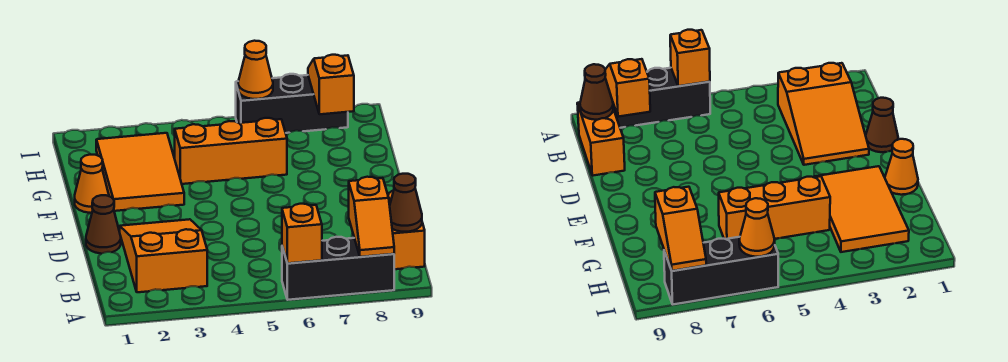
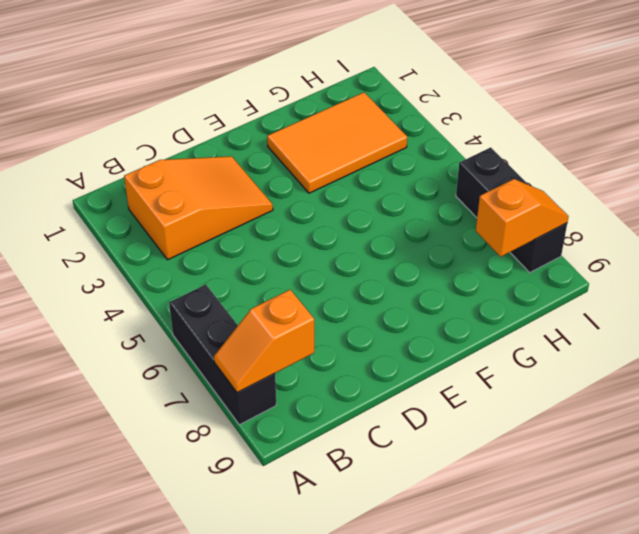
none -> orange 1x2 brick [388,191,425,269]
none -> brown 1x1 cone [86,195,121,254]
none -> orange 1x1 cone [75,155,109,213]

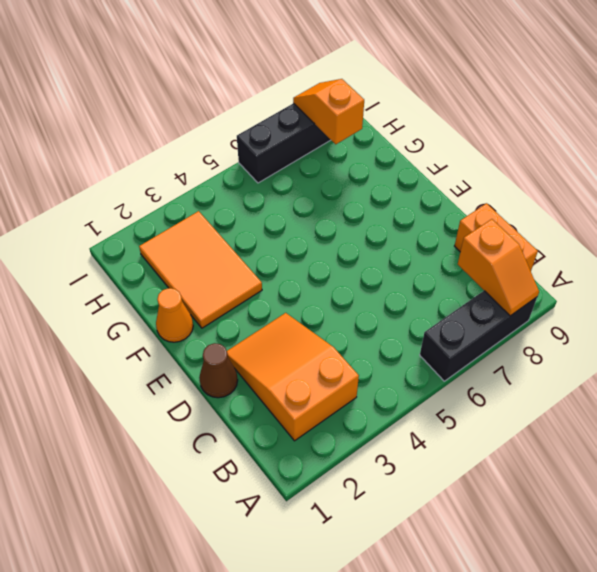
none -> orange 1x3 brick [175,118,287,184]
none -> orange 1x1 brick [282,204,322,263]
none -> brown 1x1 cone [390,174,422,232]

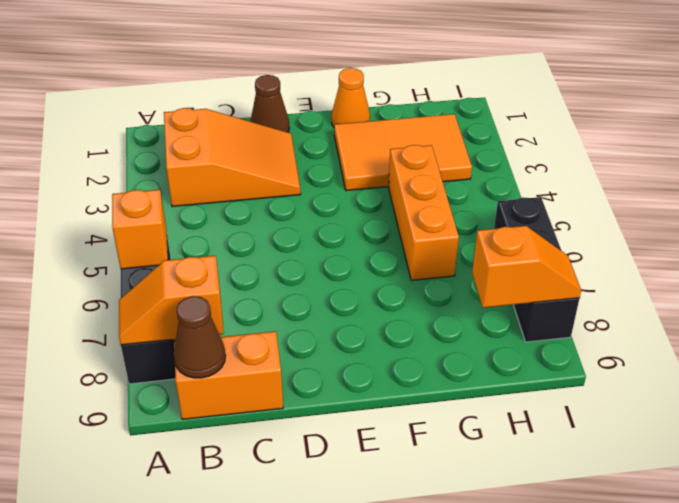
none -> orange 1x1 cone [238,41,273,99]

